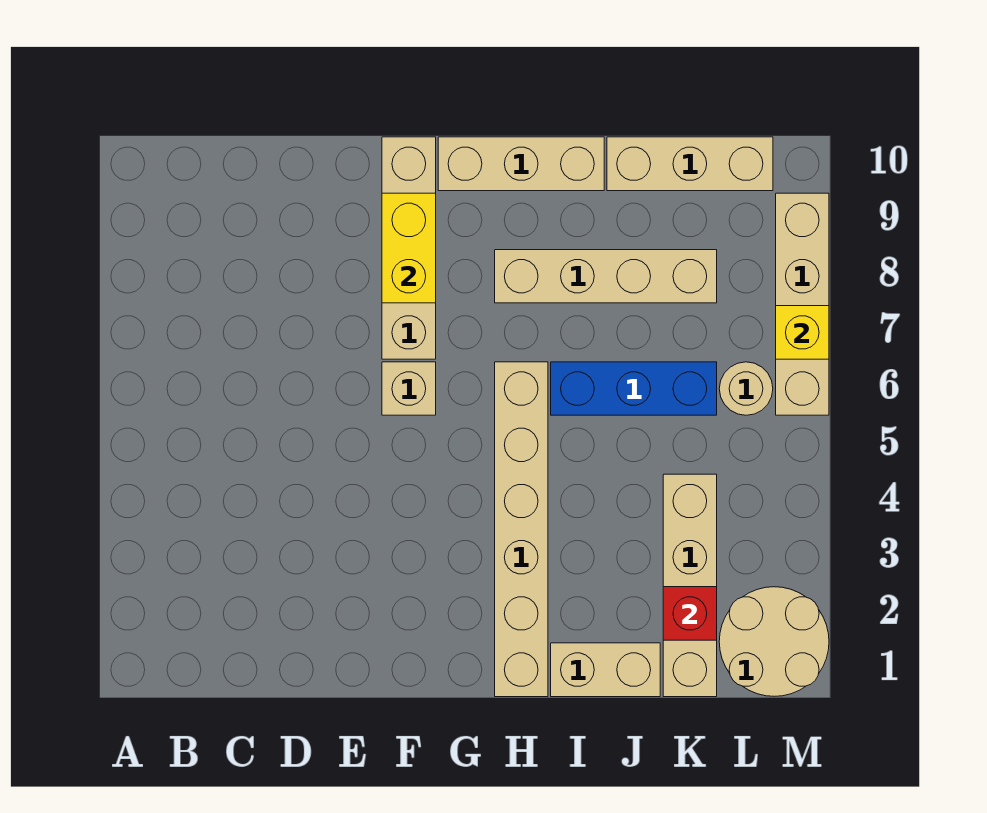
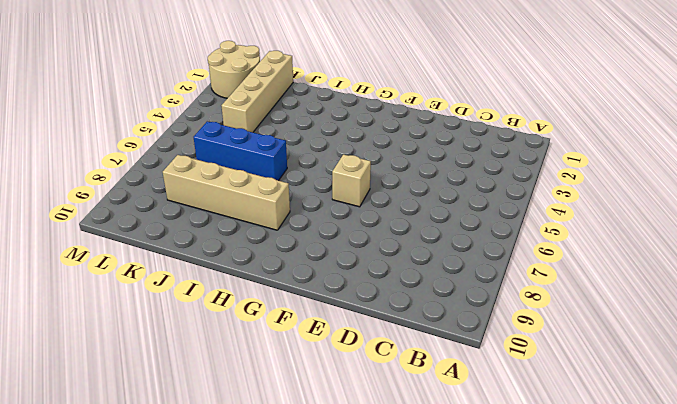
none -> tan 1x4 brick [382,137,436,359]
none -> tan 1x3 brick [438,137,604,191]
none -> tan 1x6 brick [495,362,548,697]

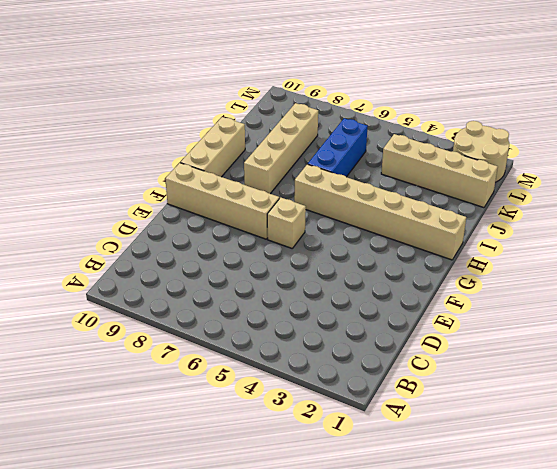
none -> tan 1x2 brick [551,643,660,697]
none -> tan 1x3 brick [607,137,773,191]
none -> tan 1x1 round brick [719,362,773,415]

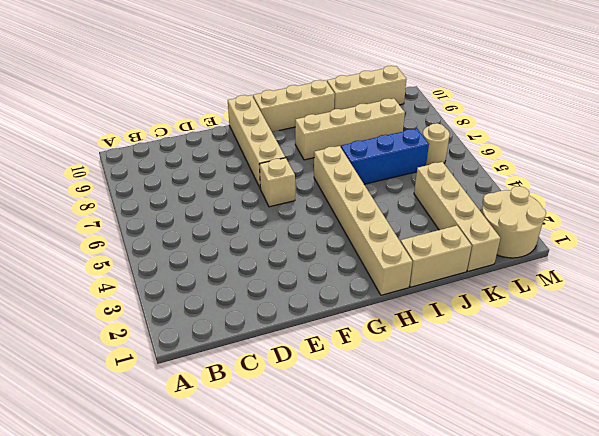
none -> tan 1x4 brick [776,193,829,415]
none -> yellow 1x2 brick [382,193,436,303]
none -> red 1x1 brick [663,587,717,640]

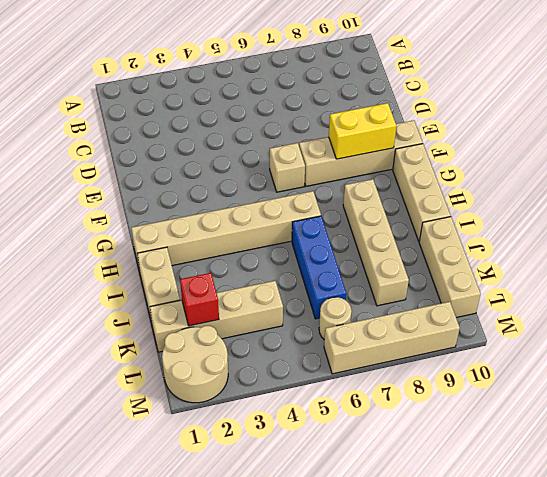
none -> yellow 1x1 brick [776,306,829,359]

